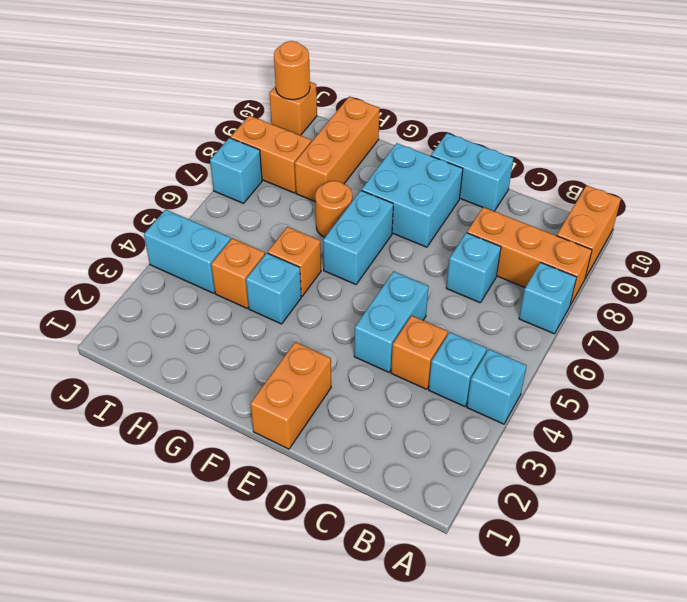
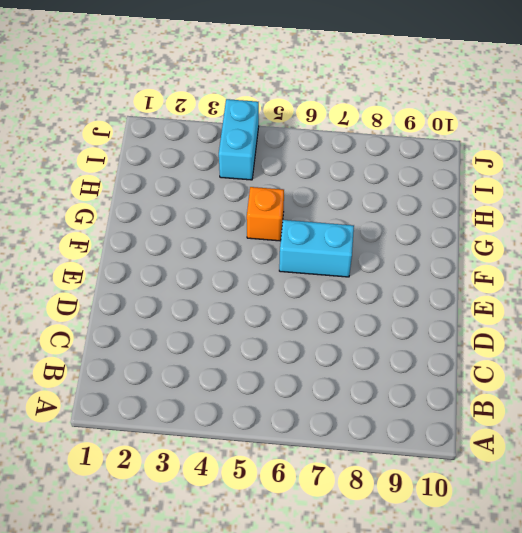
none -> cyan 1x1 brick [467,349,527,424]
none -> cyan 1x1 brick [519,263,577,334]
none -> orange 1x3 brick [467,207,592,305]

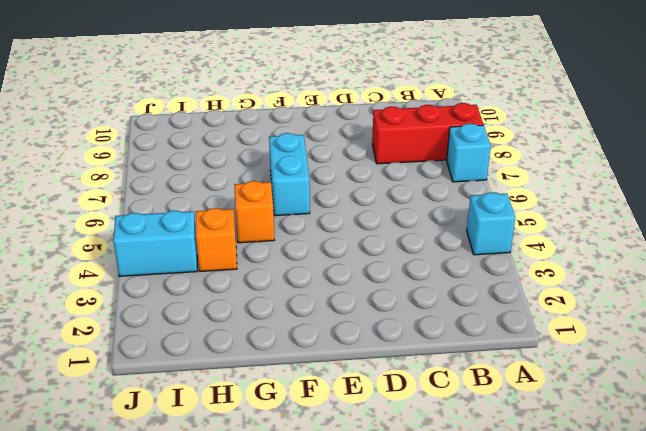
red 1x3 brick [372,103,483,164] -> orange 1x3 brick [467,207,592,305]
none -> orange 1x2 brick [557,185,621,278]
none -> cyan 1x1 brick [429,332,487,407]
none -> orange 1x1 brick [391,316,448,389]

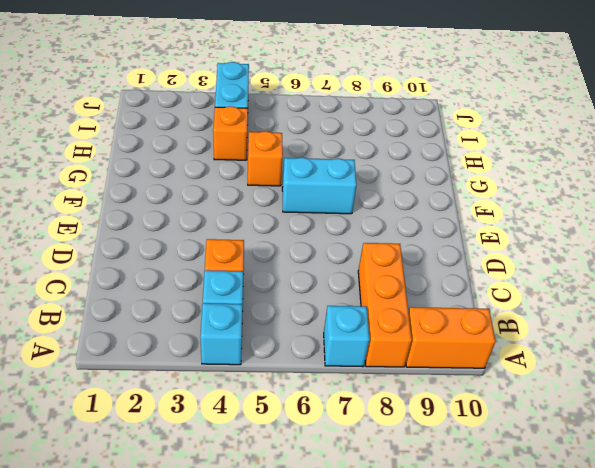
none -> cyan 1x1 brick [446,233,501,303]
none -> cyan 1x2 brick [354,271,429,372]
none -> cyan 1x2 brick [431,133,513,211]

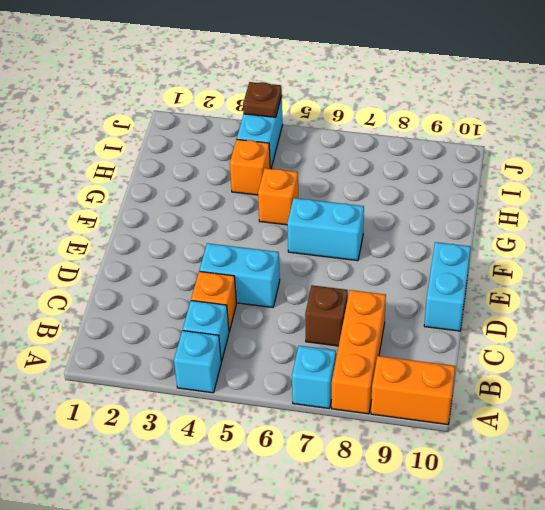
brown 1x1 brick [305,285,348,346] -> cyan 1x1 brick [446,233,501,303]
brown 1x1 plate [243,82,282,117] -> none
none -> orange 1x2 brick [250,342,331,449]
none -> cyan 2x2 brick [362,143,463,247]
none -> cyan 1x1 brick [246,253,301,324]

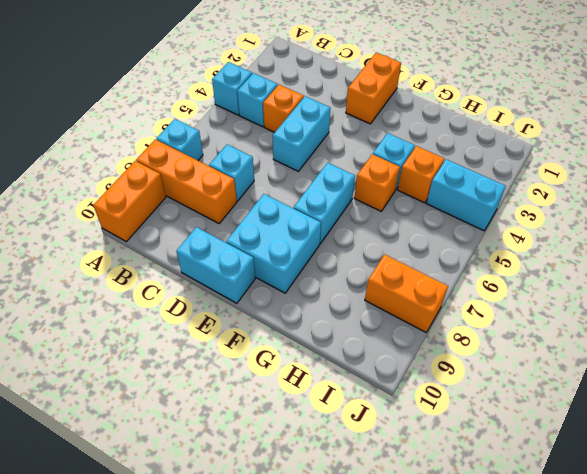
none -> orange 1x1 round brick [315,181,352,237]
none -> orange 1x3 brick [295,96,380,202]
none -> cyan 1x1 brick [210,138,262,203]

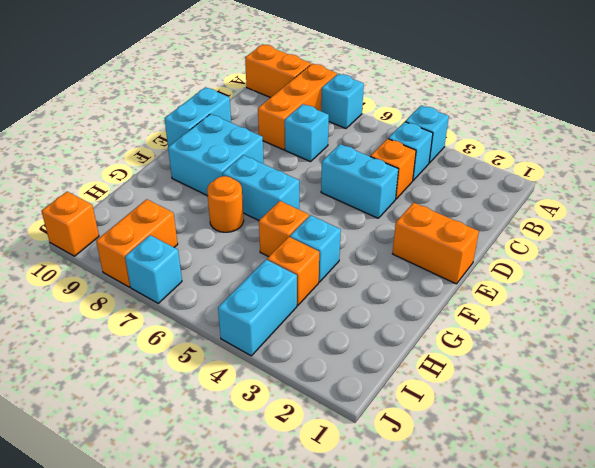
none -> orange 1x3 brick [295,96,380,202]
none -> orange 1x1 round brick [274,41,310,100]

